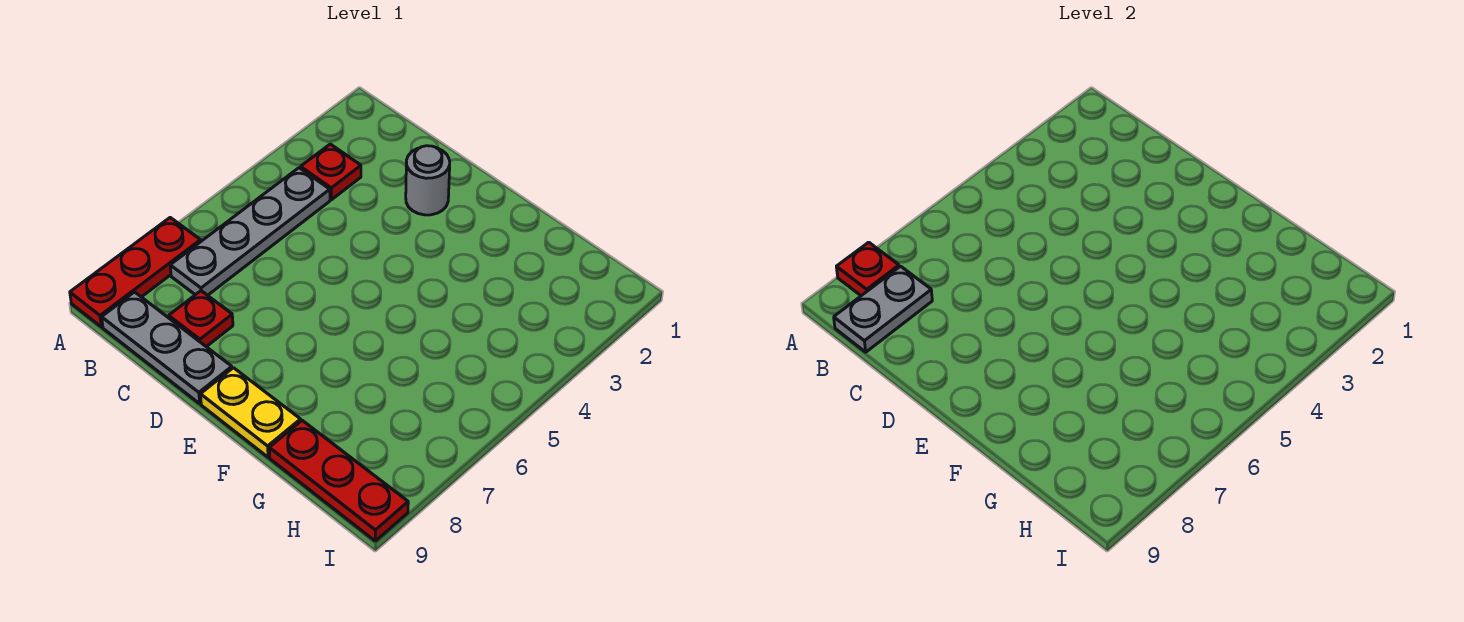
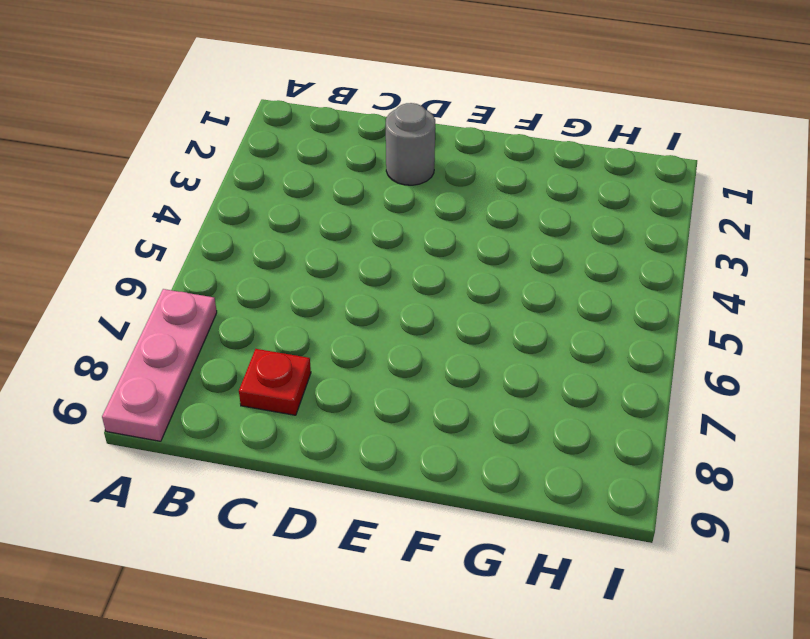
pink 1x3 plate [102,289,217,441] -> red 1x3 plate [70,218,201,327]
none -> red 1x1 plate [301,144,361,200]
none -> grey 1x4 plate [170,168,330,295]

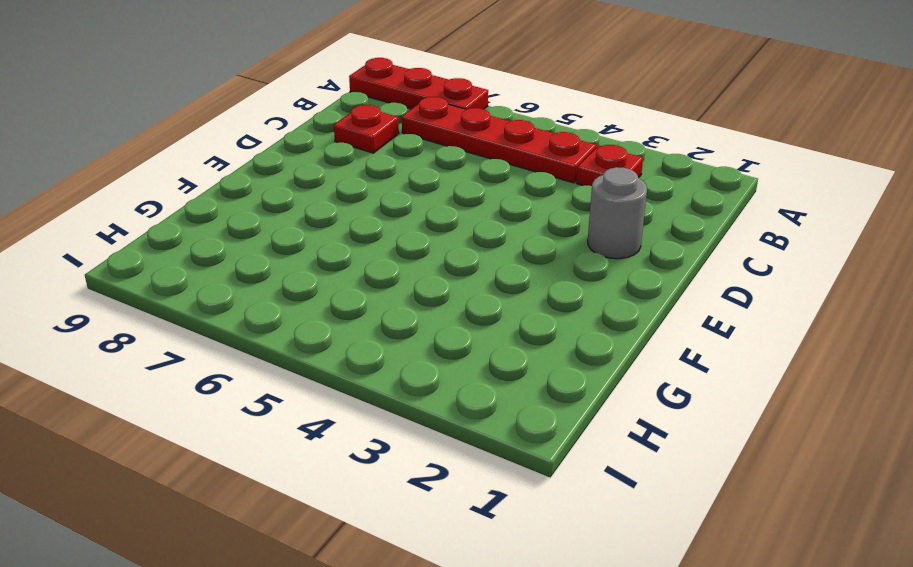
red 1x4 plate [402,97,596,183] -> grey 1x4 plate [170,168,330,295]
none -> grey 1x3 plate [102,292,232,404]
none -> yellow 1x2 plate [201,368,301,457]

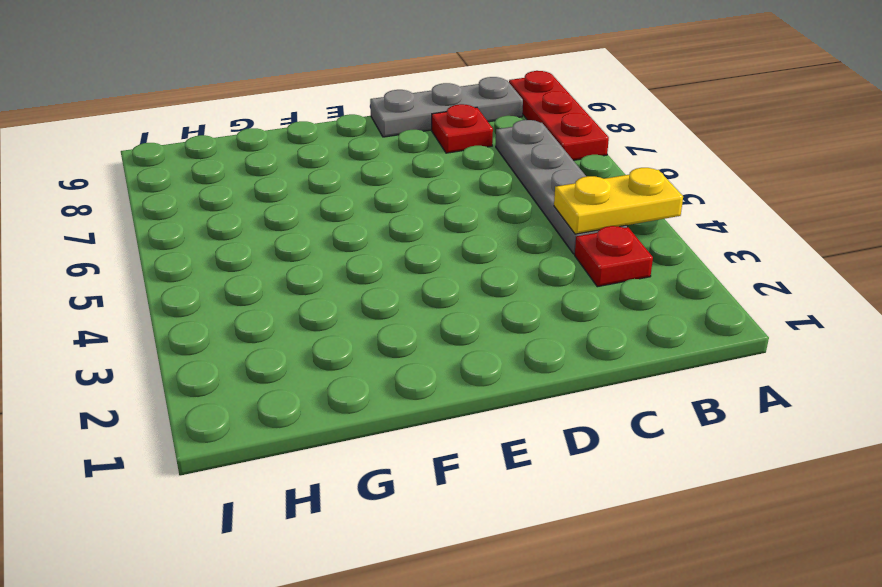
yellow 1x2 plate [554,168,683,234] -> yellow 1x2 plate moved to [201,368,301,457]
none -> grey 1x1 round brick [406,146,450,215]
none -> red 1x3 plate [269,420,408,541]

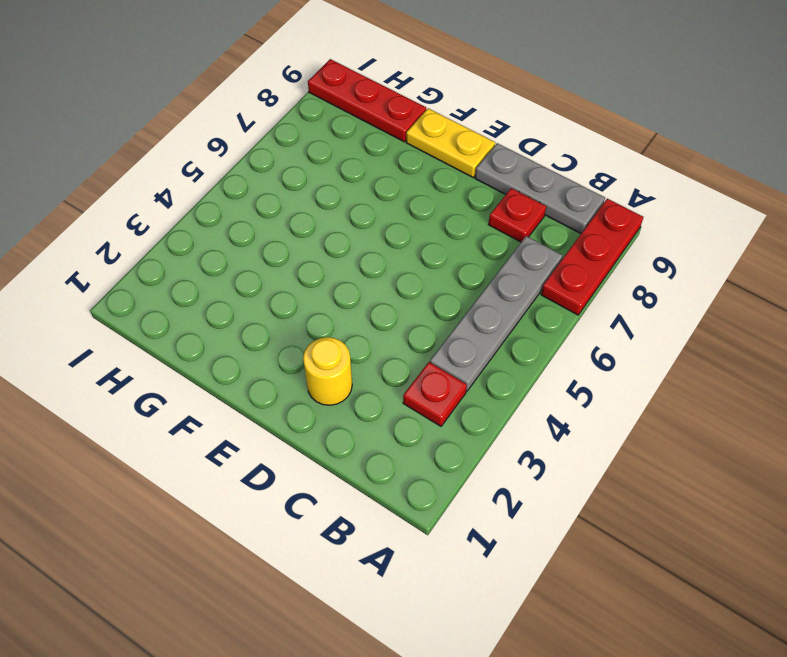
yellow 1x1 round brick [303,337,352,405] -> grey 1x1 round brick [406,146,450,215]
none -> red 1x1 plate [836,242,899,296]
none -> grey 1x2 plate [834,266,932,352]

